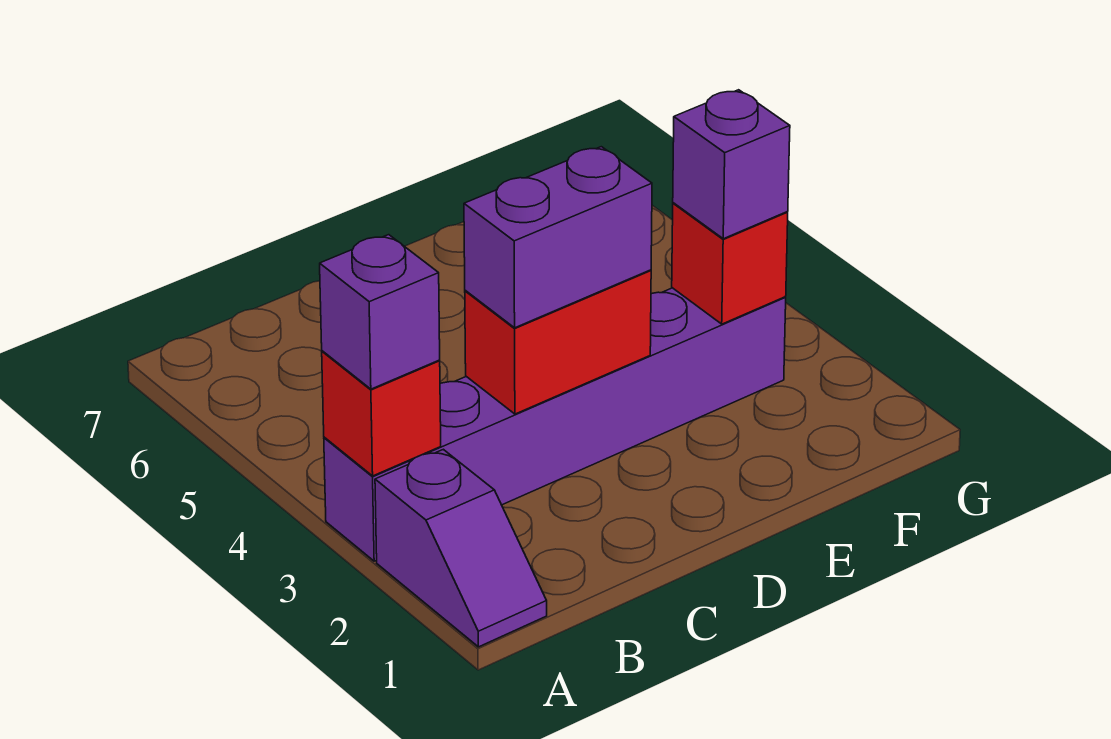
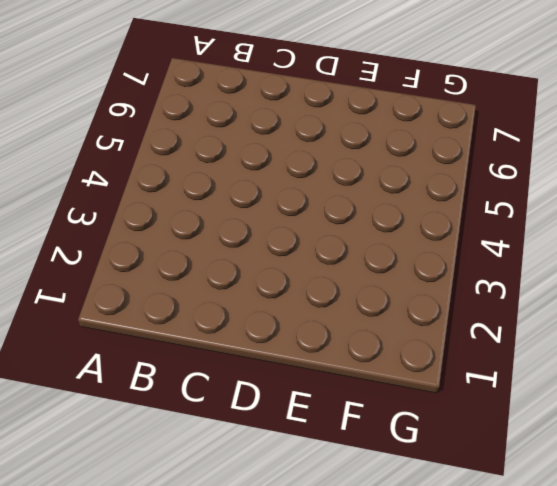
none -> purple 1x2 slope [375,449,547,647]
none -> purple 1x6 brick [324,288,786,561]

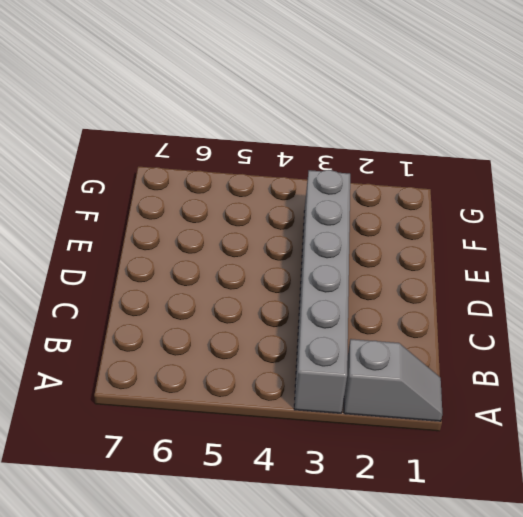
grey 1x2 slope [344,339,442,421] -> purple 1x2 slope [375,449,547,647]
grey 1x6 brick [294,170,350,413] -> purple 1x6 brick [324,288,786,561]
none -> red 1x1 brick [322,351,441,476]
none -> red 1x2 brick [465,270,651,414]

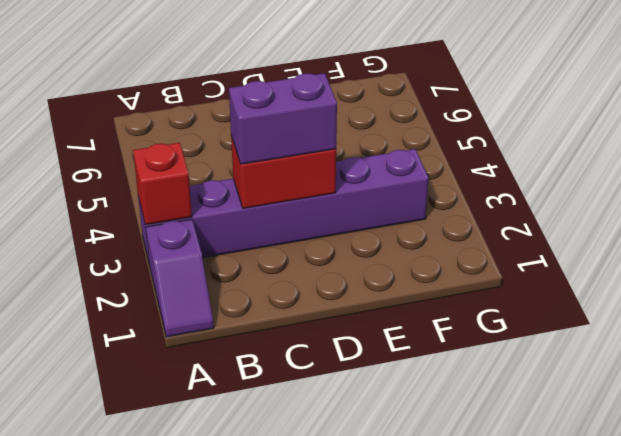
none -> red 1x1 brick [672,203,788,324]
none -> purple 1x1 brick [320,235,440,389]

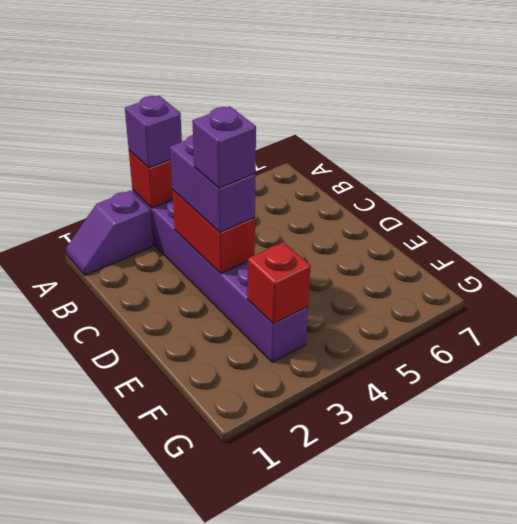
purple 1x1 brick [192,106,256,188] -> purple 1x1 brick moved to [673,90,790,239]

